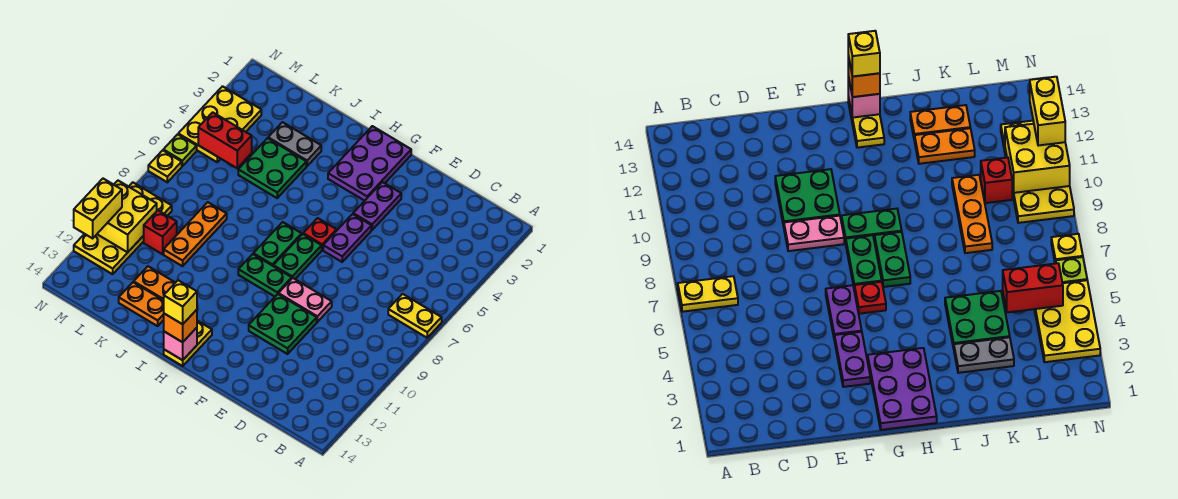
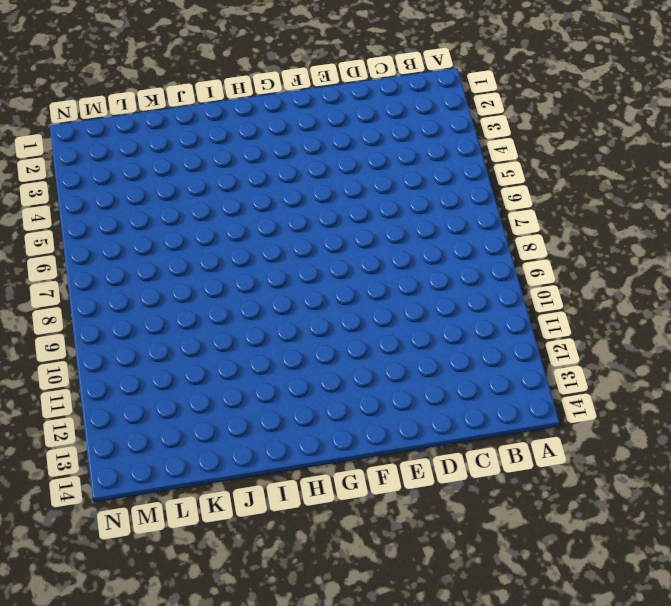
none -> yellow 1x2 plate [388,294,442,338]
none -> pink 1x2 plate [278,278,332,322]
none -> green 2x2 plate [249,294,317,354]

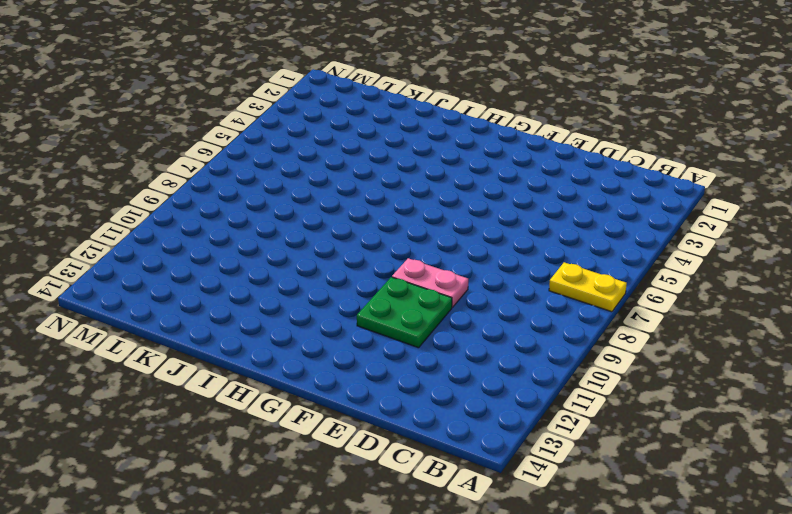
none -> purple 1x2 plate [353,182,401,230]
none -> purple 1x2 plate [323,214,371,262]
none -> purple 2x3 plate [328,126,411,201]

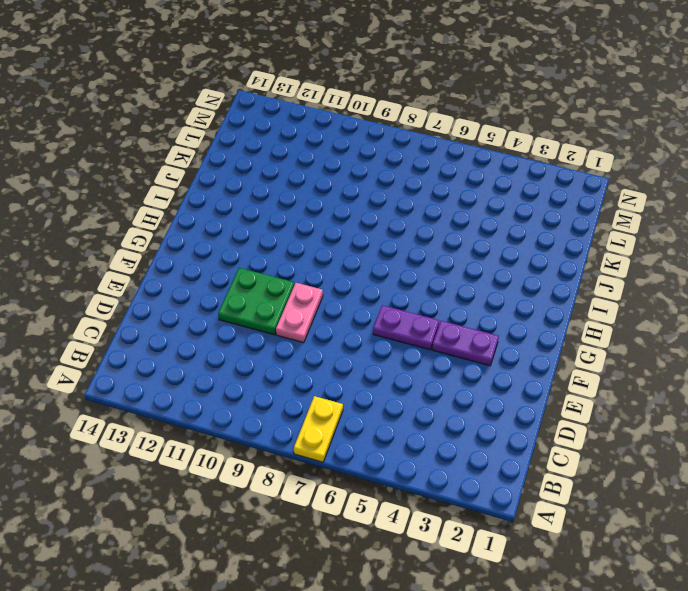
none -> purple 2x3 plate [328,126,411,201]
none -> red 1x1 plate [303,218,337,250]
none -> green 1x2 plate [273,234,322,279]

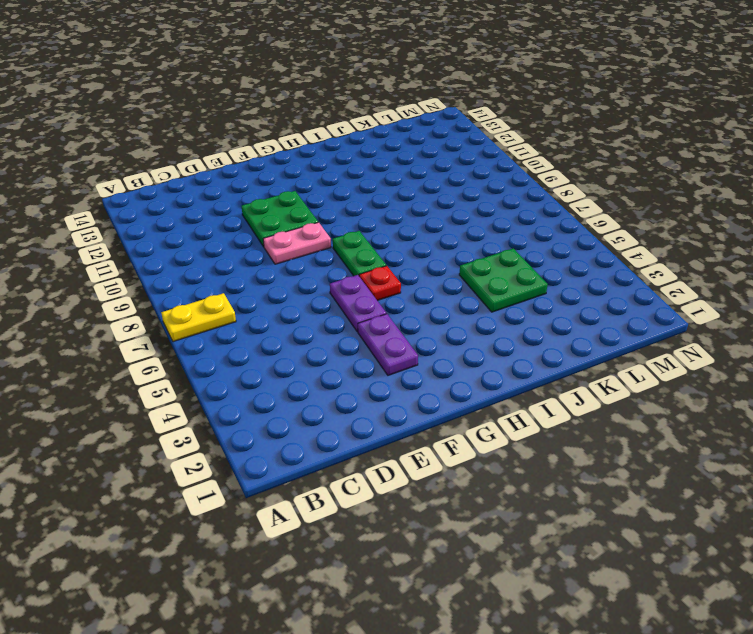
none -> purple 2x3 plate [328,126,411,201]
none -> green 1x2 plate [238,254,292,297]
none -> green 1x2 plate [253,222,302,266]

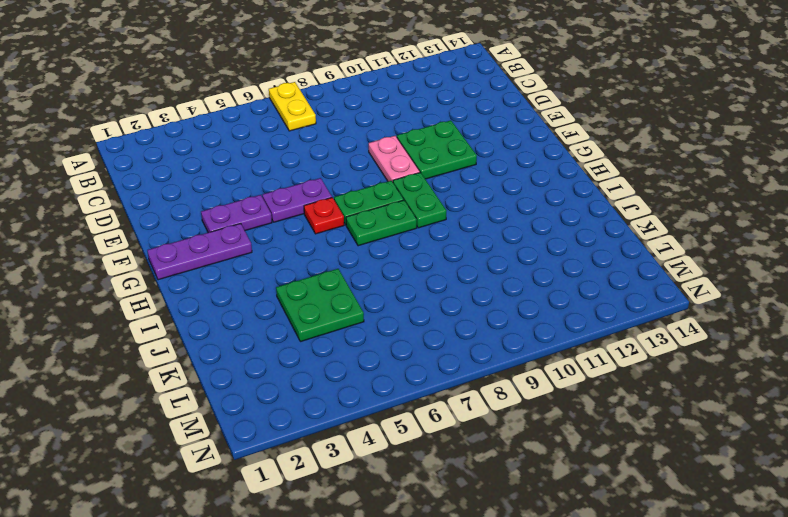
purple 1x3 plate [147,224,252,280] -> purple 2x3 plate [328,126,411,201]
none -> yellow 1x2 plate [164,321,212,366]
none -> grey 1x2 plate [268,122,321,166]
none -> orange 1x2 plate [134,266,175,300]

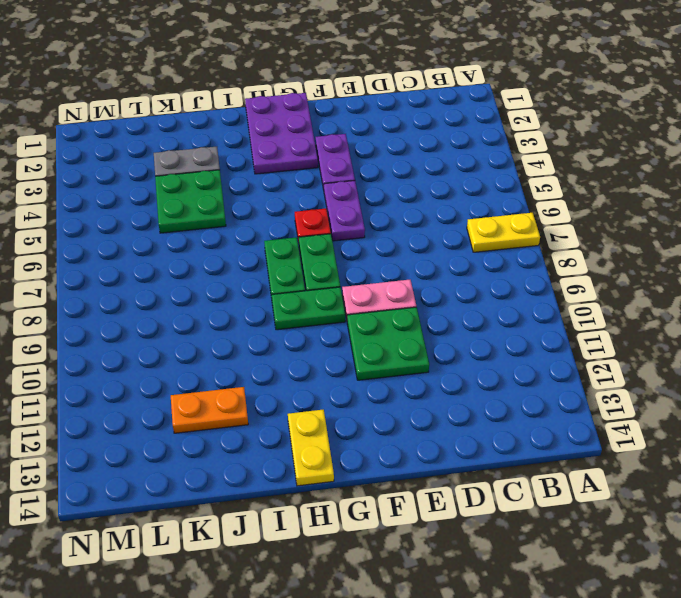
none -> orange 1x2 plate [119,282,164,326]
none -> orange 1x3 plate [164,202,227,266]
none -> red 1x1 brick [144,210,177,254]

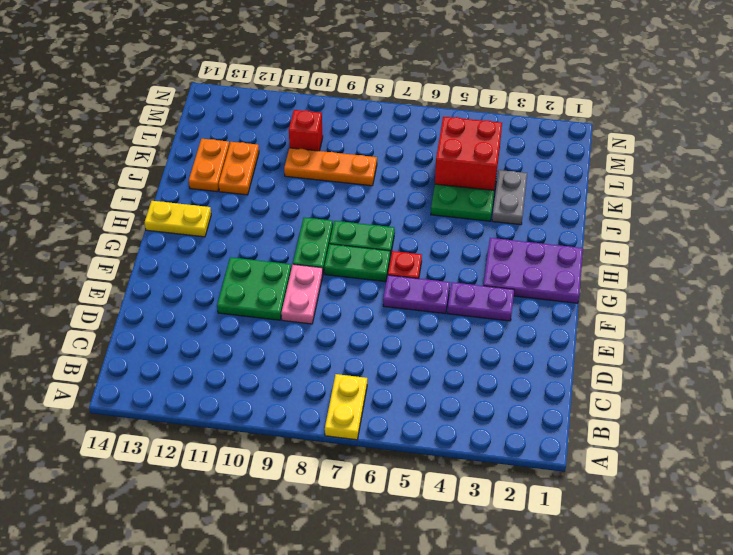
red 2x2 brick [435,117,502,190] -> red 1x2 brick [198,112,252,168]
none -> yellow 2x3 plate [178,86,261,162]
none -> yellow 2x4 plate [74,182,172,274]
none -> lime 1x1 plate [163,134,197,166]

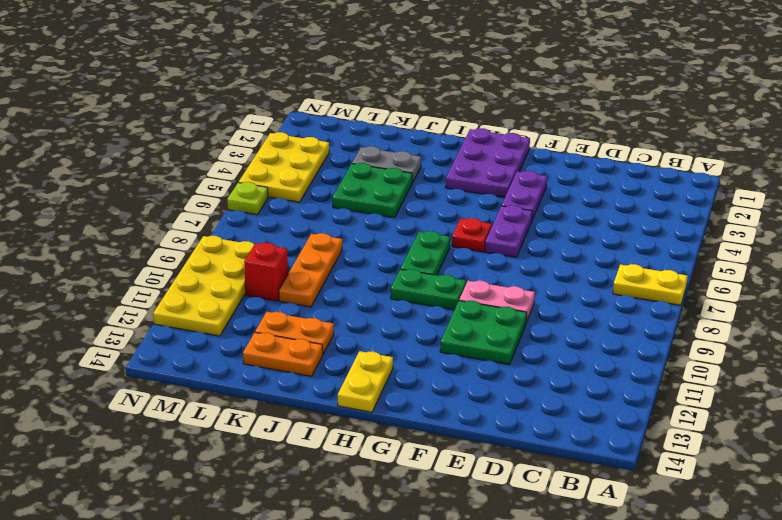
none -> green 1x2 plate [273,234,322,279]
none -> yellow 1x1 plate [148,150,182,182]
none -> pink 1x1 brick [164,328,197,360]

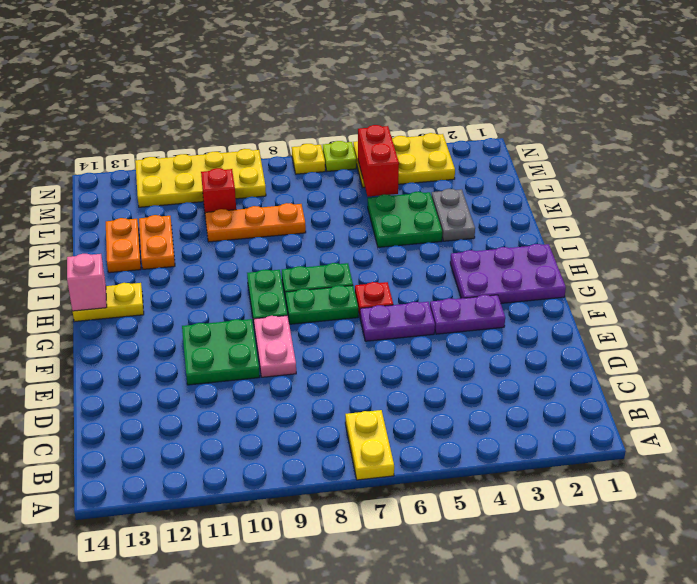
none -> yellow 2x2 brick [97,181,157,252]
none -> orange 1x1 brick [164,310,197,342]
none -> yellow 1x2 brick [74,179,122,238]

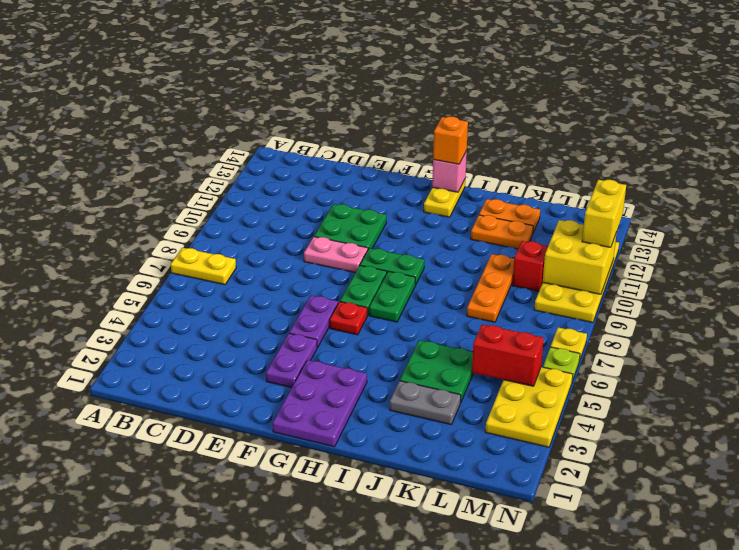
none -> yellow 1x1 brick [164,280,197,324]

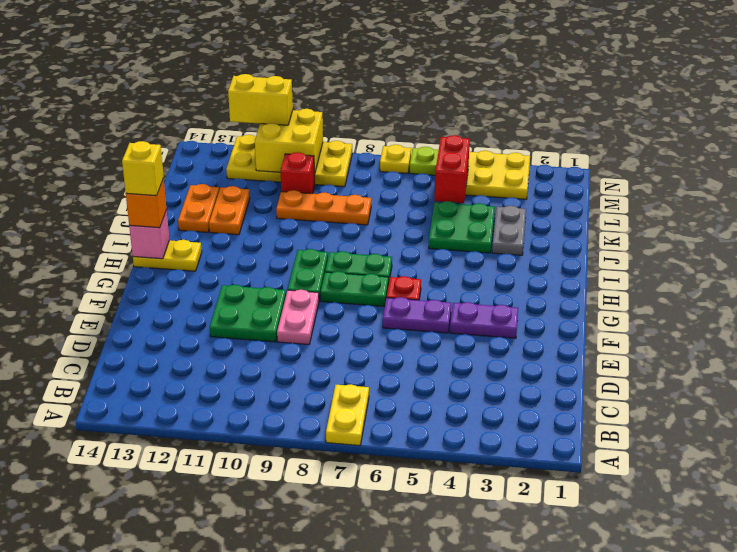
none -> purple 2x3 plate [328,126,411,201]

